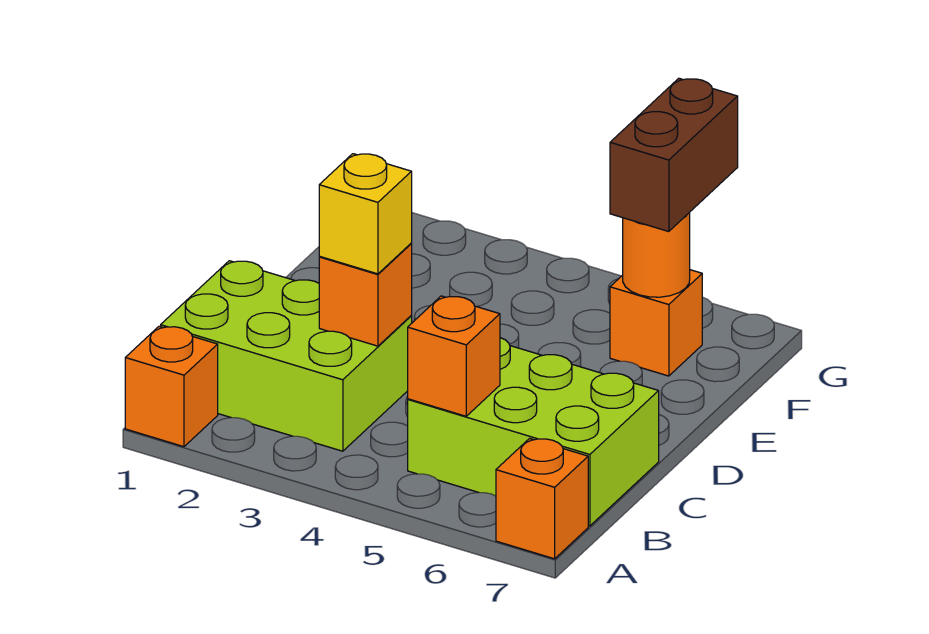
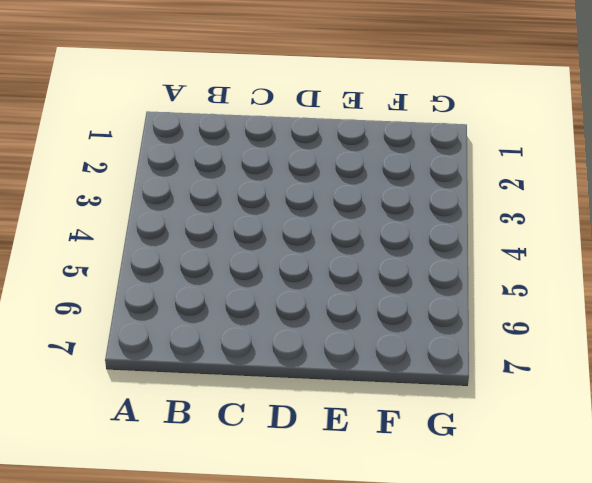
none -> orange 1x1 brick [125,326,218,447]
none -> orange 1x1 brick [496,439,588,559]

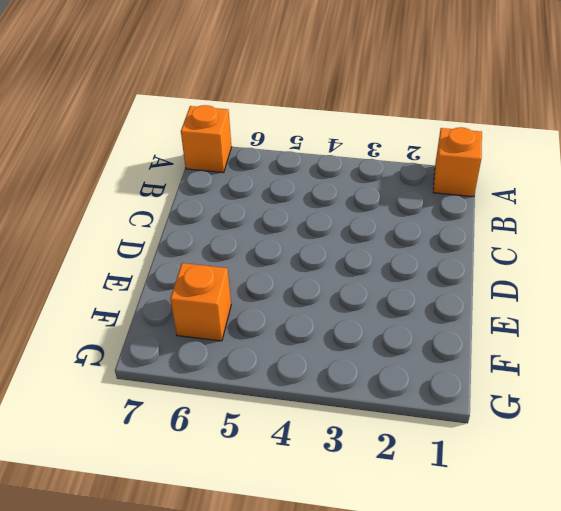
none -> lime 2x3 brick [161,261,412,451]
none -> lime 2x3 brick [408,338,659,526]

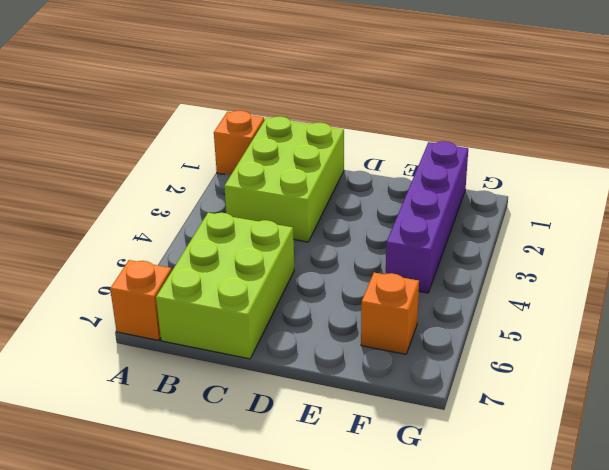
purple 1x4 brick [386,141,468,293] -> none
none -> orange 1x1 brick [408,296,500,416]
none -> orange 1x1 brick [319,244,412,346]

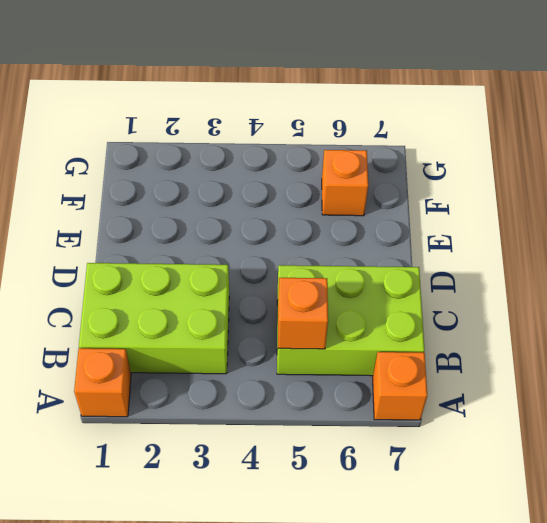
none -> orange 1x1 brick [319,244,412,346]
none -> orange 1x1 round brick [623,212,690,297]

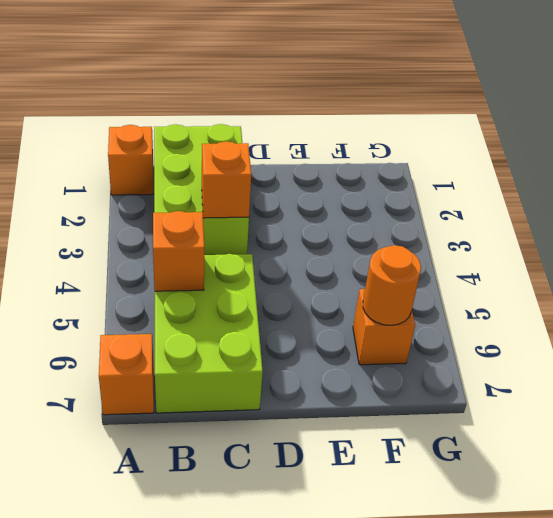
none -> yellow 1x1 brick [319,154,412,274]
none -> brown 1x2 brick [610,78,738,232]

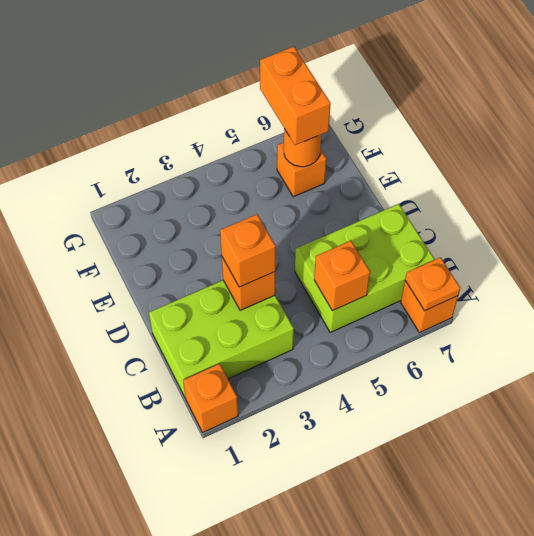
orange 1x1 plate [405,257,460,311] -> none
orange 1x1 brick [220,214,276,287] -> yellow 1x1 brick [319,154,412,274]
orange 1x2 brick [260,47,331,145] -> brown 1x2 brick [610,78,738,232]

